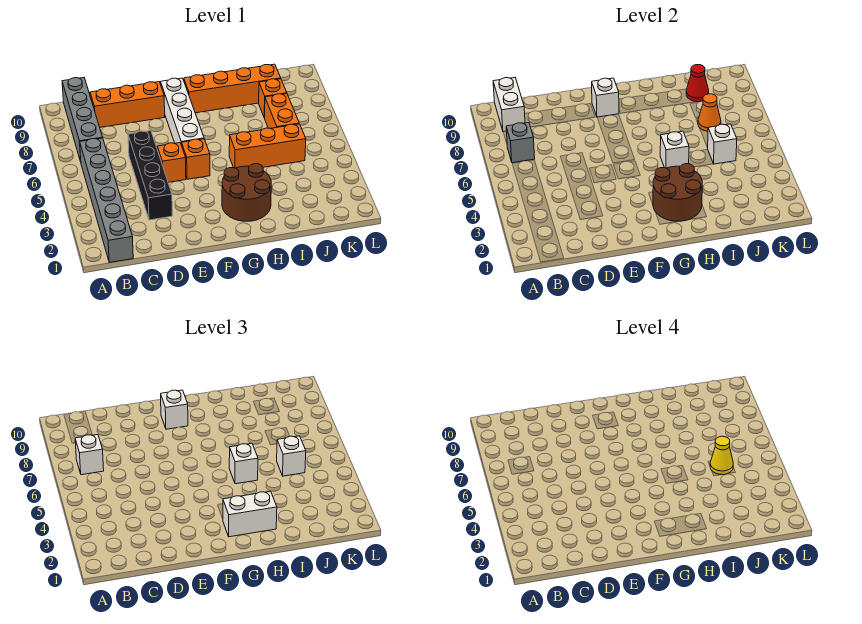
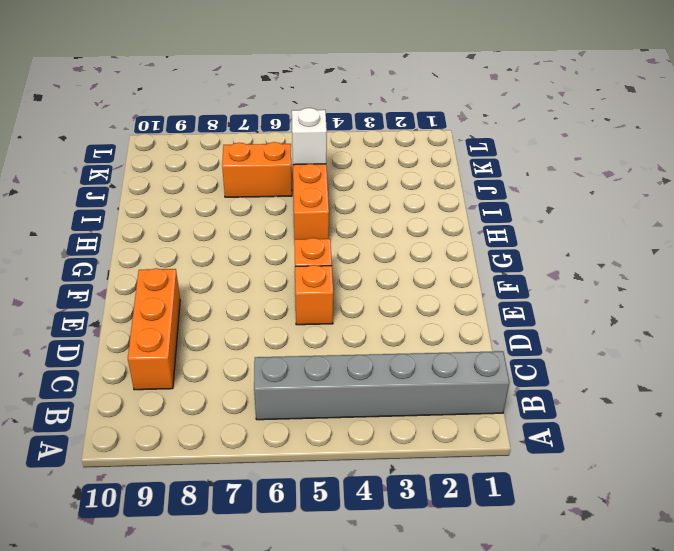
none -> grey 1x4 brick [62,78,103,162]
none -> black 1x4 brick [128,131,172,220]
none -> white 1x4 brick [161,78,204,145]

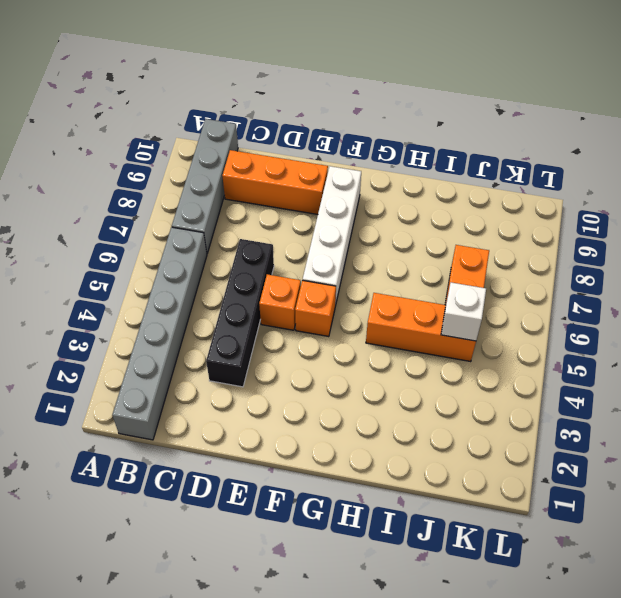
none -> brown 2x2 round brick [222,164,271,221]
none -> orange 1x4 brick [184,64,281,113]
none -> orange 1x1 brick [259,79,287,118]

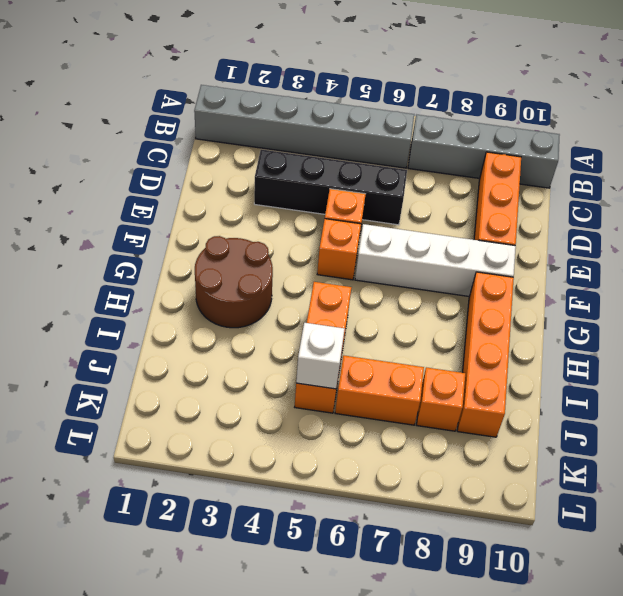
none -> grey 1x1 brick [506,123,535,163]
none -> white 1x2 brick [493,78,525,132]
none -> white 1x1 brick [592,78,619,117]

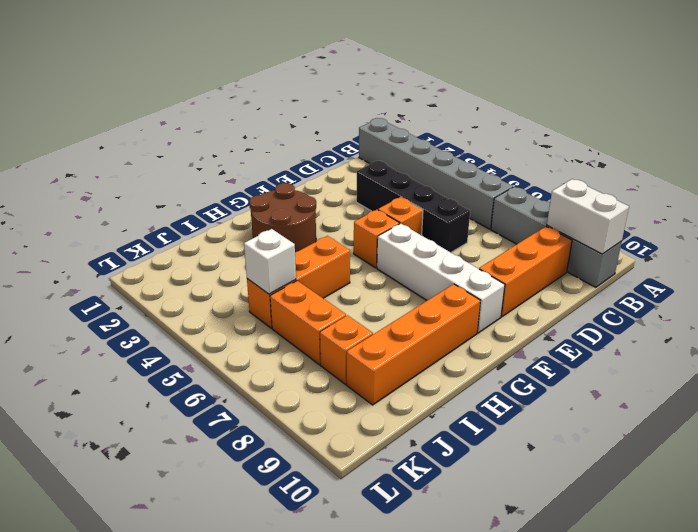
none -> grey 1x1 brick [506,123,535,163]
none -> white 1x1 brick [592,78,619,117]
none -> brown 2x2 round brick [653,164,702,221]

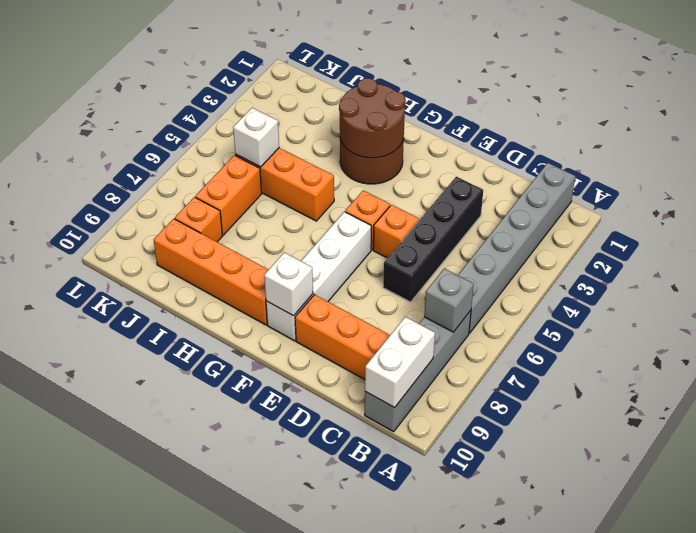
none -> white 1x1 brick [660,131,689,168]
none -> orange 1x1 cone [698,94,721,131]
none -> red 1x1 cone [686,65,709,102]

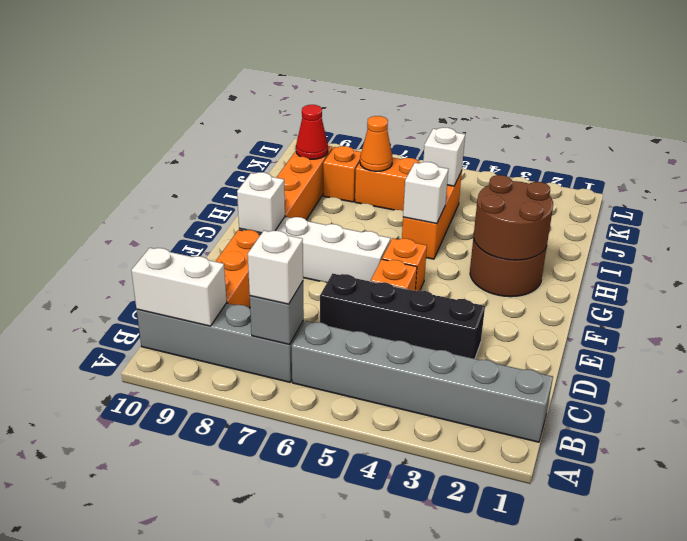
none -> white 1x1 brick [161,390,188,429]
none -> white 1x2 brick [223,491,277,537]
none -> white 1x1 brick [229,443,258,484]

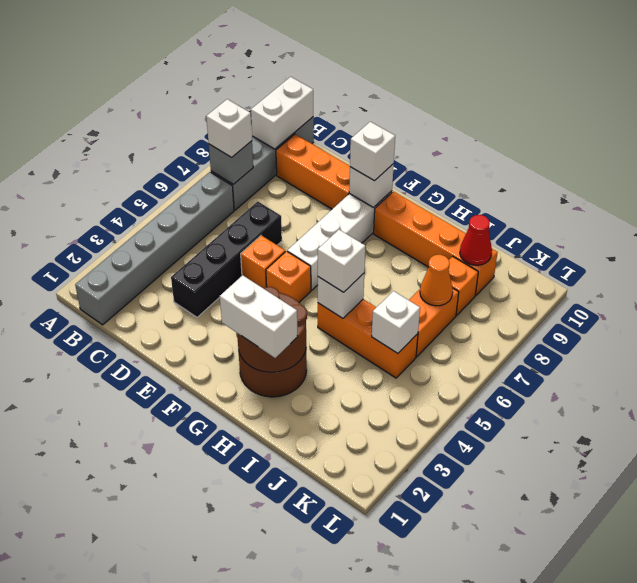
none -> white 1x1 brick [277,436,306,476]
none -> yellow 1x1 cone [710,436,733,475]

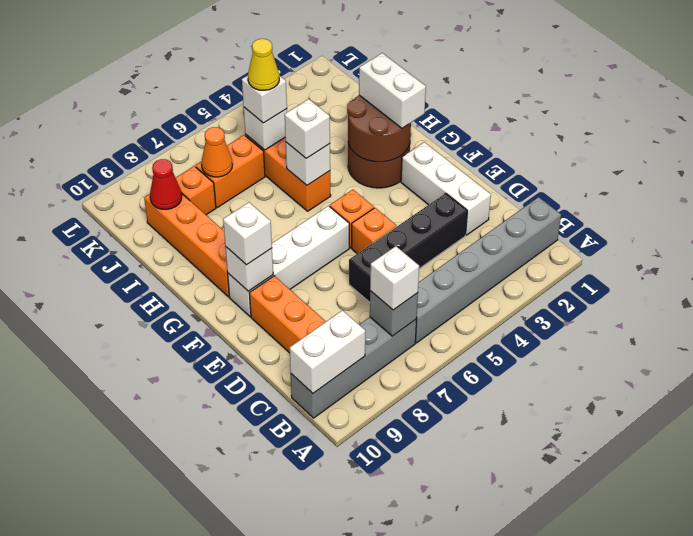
white 1x3 brick [401,142,491,235] -> none

